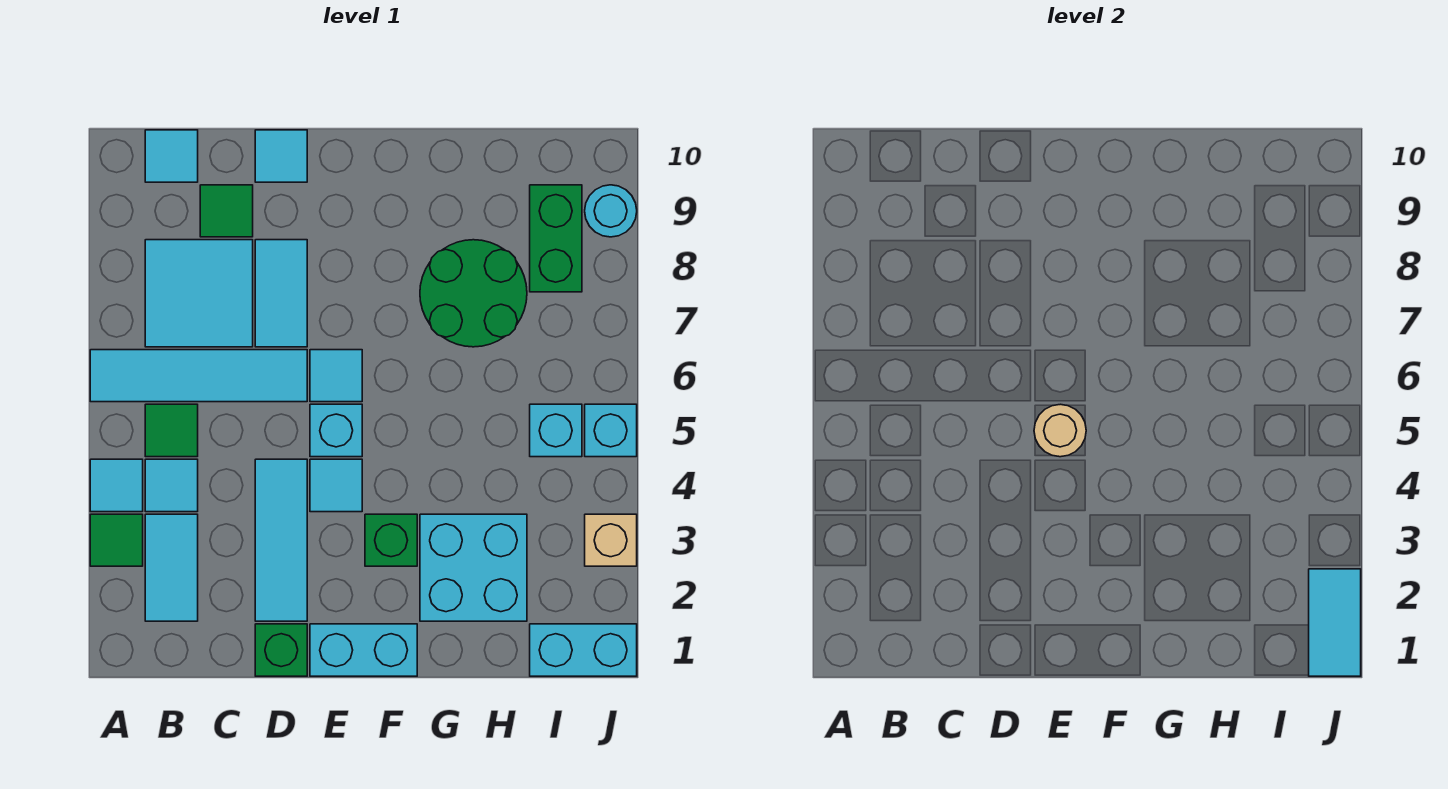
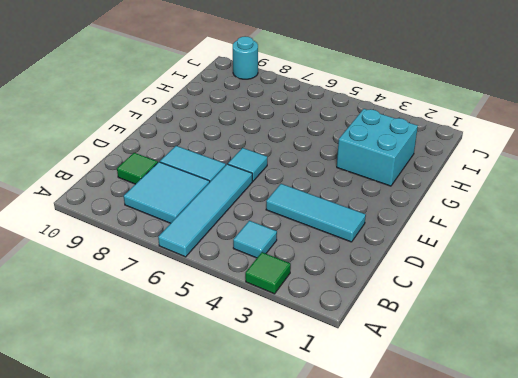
none -> cyan 1x1 tile [90,459,143,512]
none -> cyan 1x2 tile [145,514,198,621]
none -> green 1x1 tile [145,404,198,457]

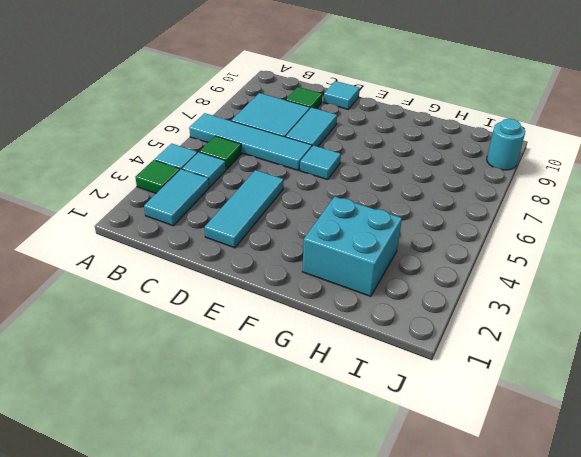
none -> cyan 1x1 tile [145,130,198,182]
none -> green 1x1 brick [255,624,307,676]
none -> cyan 1x2 brick [310,624,417,676]

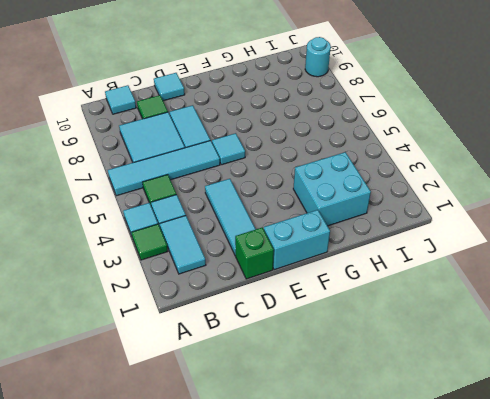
none -> cyan 1x1 tile [310,459,362,512]
none -> cyan 1x1 brick [310,404,362,457]
none -> green 1x1 brick [365,514,417,566]

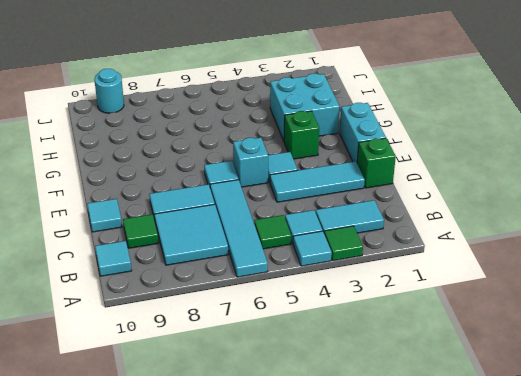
none -> green 2x2 round brick [420,240,527,347]
none -> cyan 1x2 brick [530,624,637,676]
none -> cyan 1x1 brick [530,404,582,457]

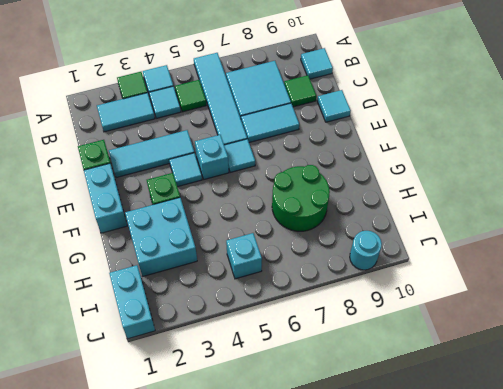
none -> green 1x2 brick [530,185,582,292]
none -> tan 1x1 brick [585,514,637,566]
none -> cyan 1x1 brick [585,404,637,457]

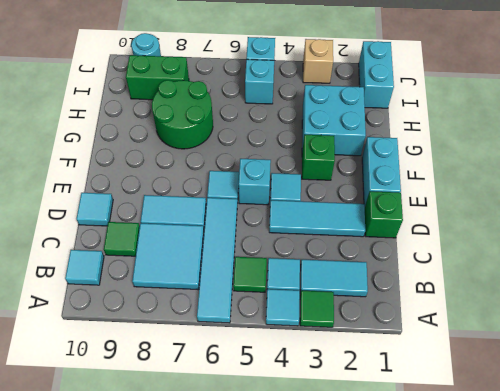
none -> tan 1x1 round brick [1034,404,1086,457]
none -> cyan 1x2 tile [1309,569,1361,676]

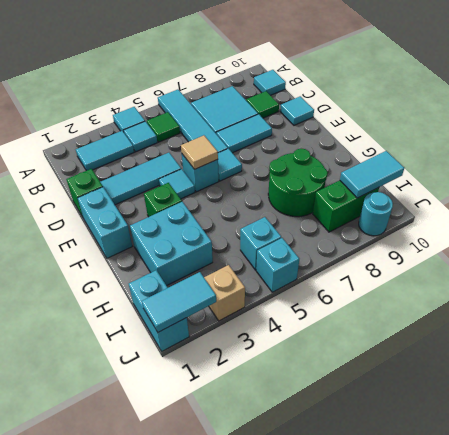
tan 1x1 tile [181,135,218,170] -> tan 1x1 round brick [1034,404,1086,457]
cyan 1x2 tile [340,151,404,198] -> none
none -> green 1x1 tile [90,514,143,566]

